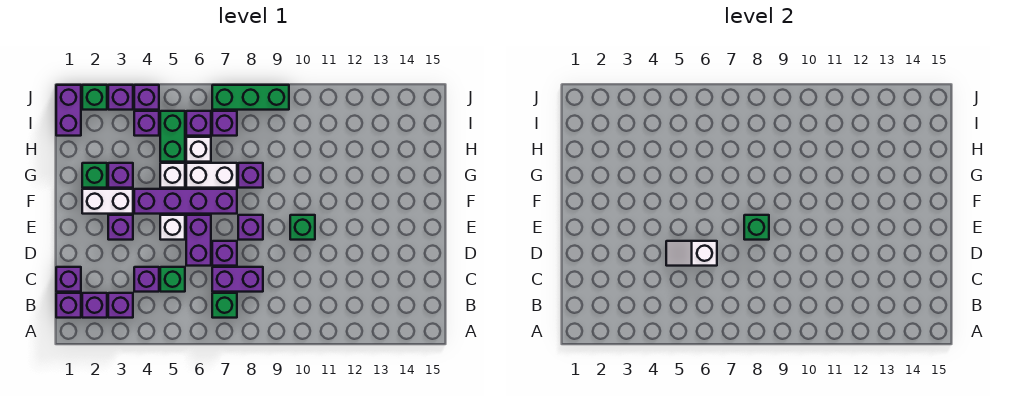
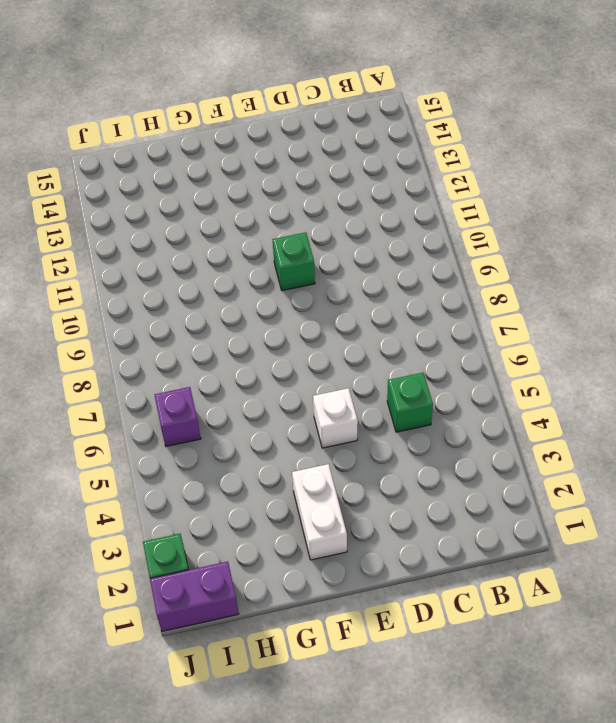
none -> purple 1x1 brick [56,293,81,318]
none -> purple 1x1 brick [82,293,107,318]
none -> purple 1x1 brick [108,293,133,318]
none -> green 1x1 brick [212,293,237,318]

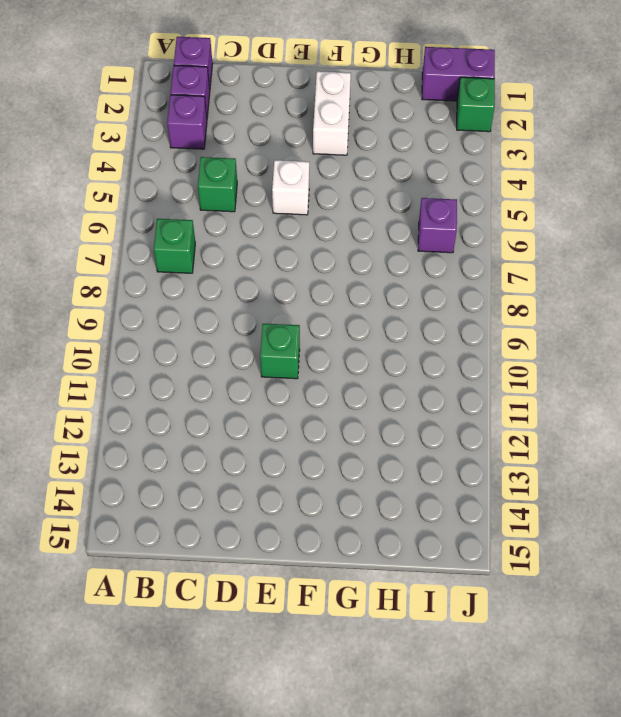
none -> purple 1x1 brick [56,267,81,292]
none -> purple 1x1 brick [134,267,159,292]
none -> purple 1x2 brick [212,267,263,292]
none -> purple 1x2 brick [186,215,211,266]

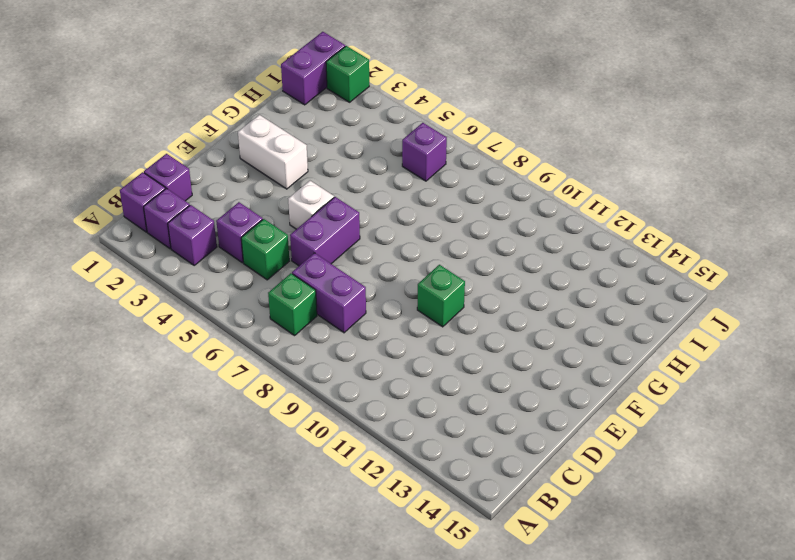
none -> purple 1x1 brick [212,241,237,266]
none -> purple 1x1 brick [108,215,133,240]
none -> purple 1x1 brick [238,215,263,240]
none -> purple 1x4 brick [134,189,237,214]

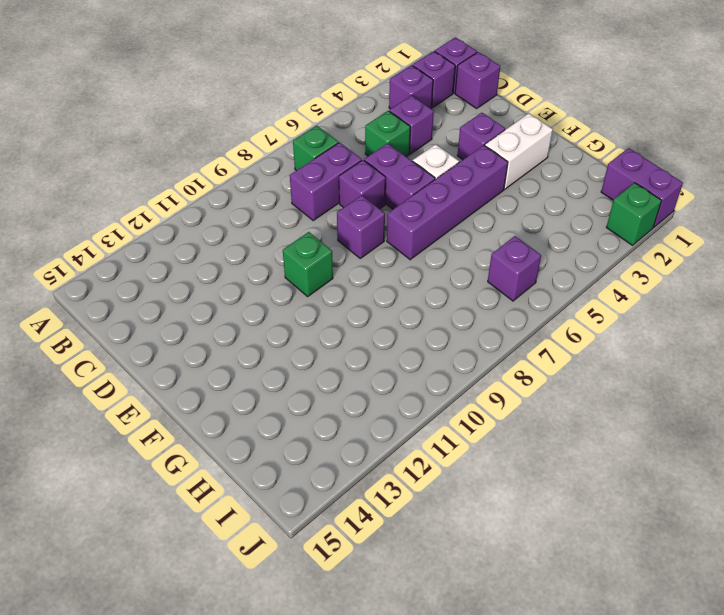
none -> green 1x1 brick [82,163,107,188]
none -> purple 1x1 brick [108,163,133,188]
none -> white 1x1 brick [160,163,185,188]
none -> white 1x2 brick [186,163,237,188]

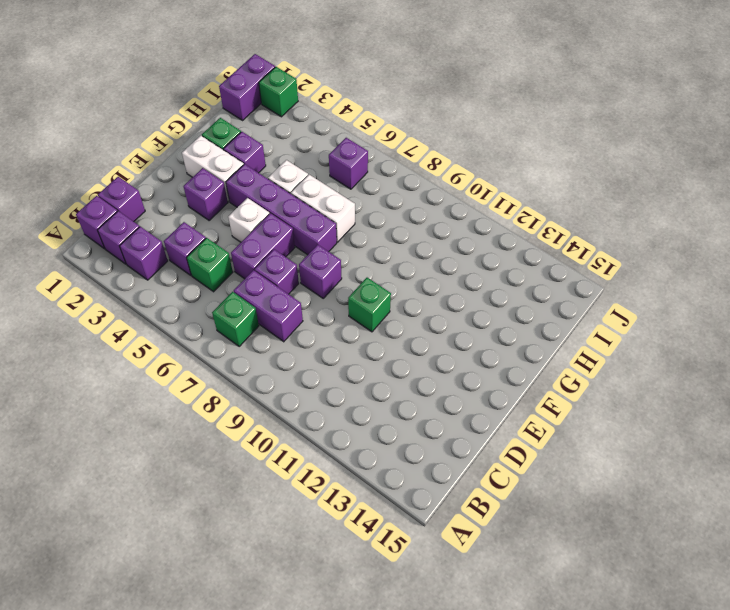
none -> purple 1x1 brick [238,163,263,188]
none -> green 1x2 brick [160,111,185,162]
none -> white 1x1 brick [186,137,211,162]
none -> purple 1x1 brick [134,111,159,136]

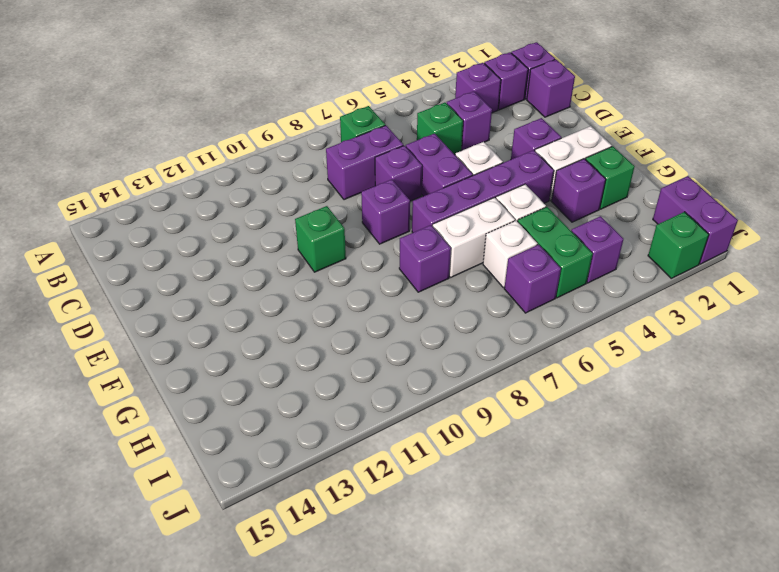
none -> purple 1x1 brick [212,111,237,136]
none -> purple 1x1 brick [108,85,133,110]
none -> purple 1x1 brick [134,85,159,110]
none -> green 1x3 brick [212,85,289,110]

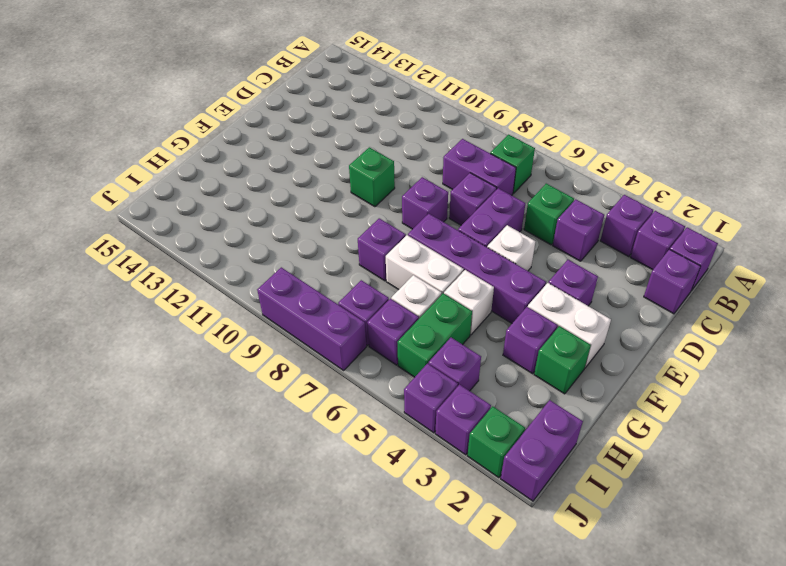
purple 1x3 brick [257,267,366,370] -> green 1x3 brick [212,85,289,110]
none -> white 1x2 slope [666,241,717,266]
none -> green 1x1 brick [744,215,769,240]

